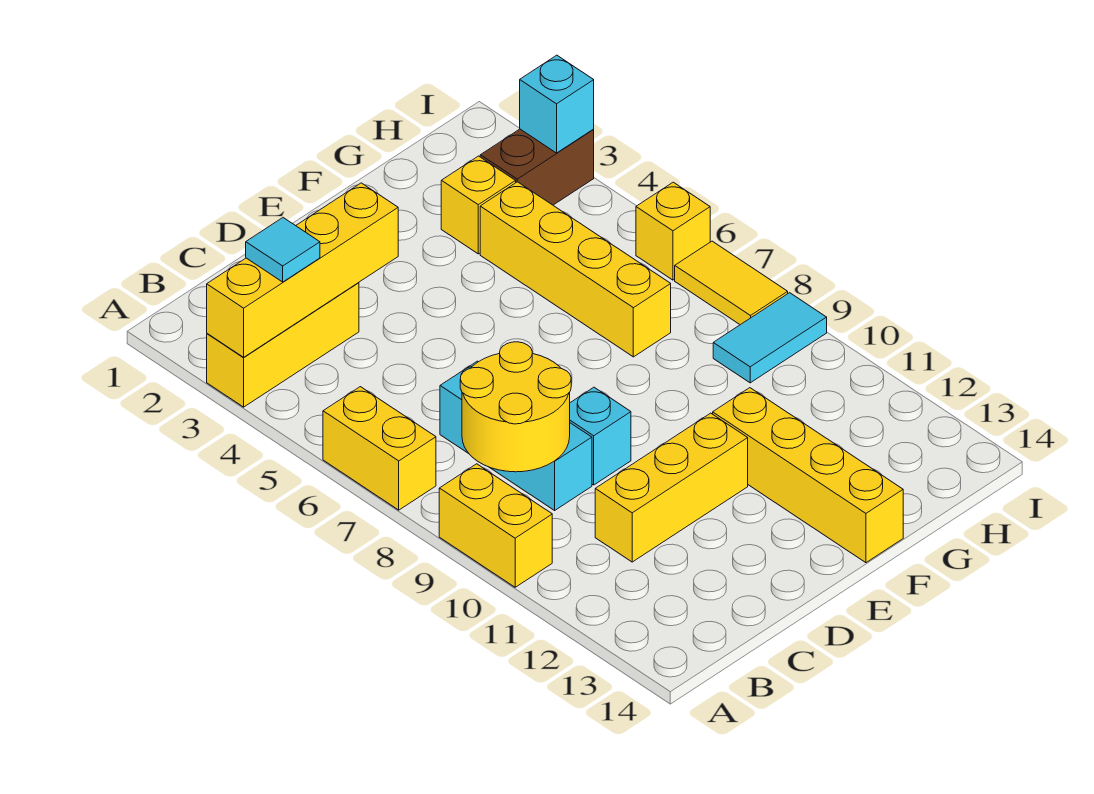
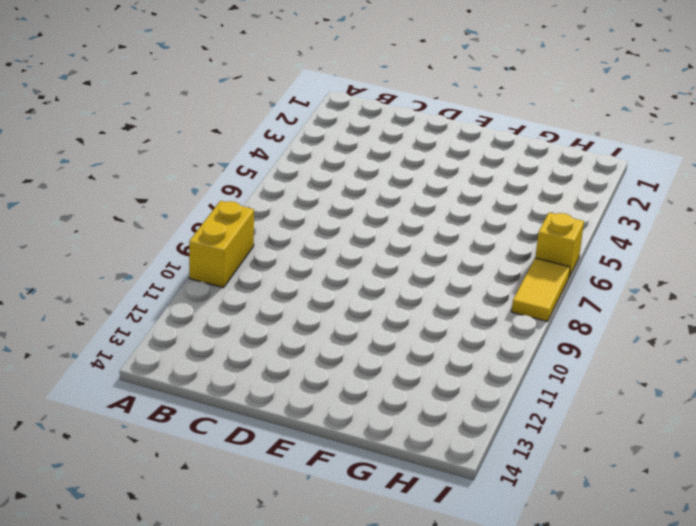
none -> yellow 1x3 brick [207,283,359,407]
none -> yellow 1x2 brick [323,387,436,510]
none -> cyan 1x3 brick [440,361,592,510]

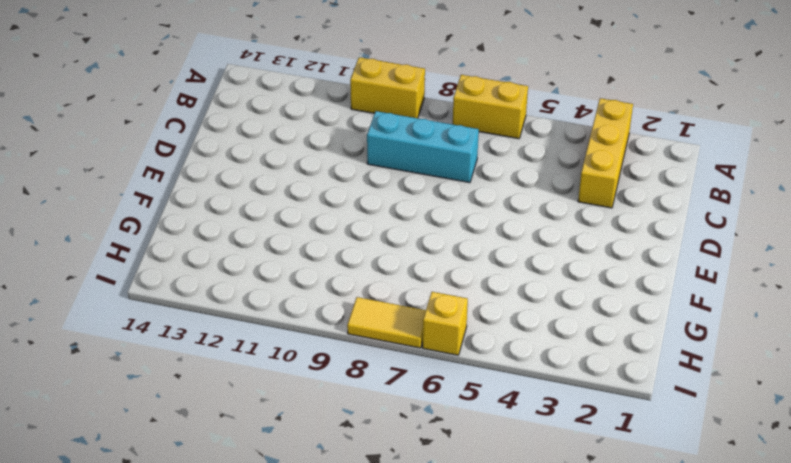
none -> yellow 1x3 brick [595,413,748,562]
none -> cyan 1x1 brick [570,387,631,485]
none -> yellow 1x4 brick [713,388,903,563]

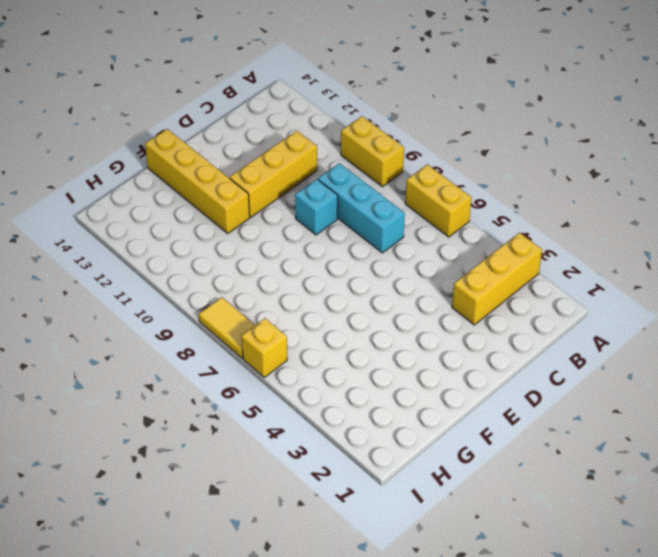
none -> yellow 1x1 brick [441,156,516,254]
none -> yellow 1x4 brick [480,182,671,357]
none -> brown 1x2 brick [480,129,594,205]

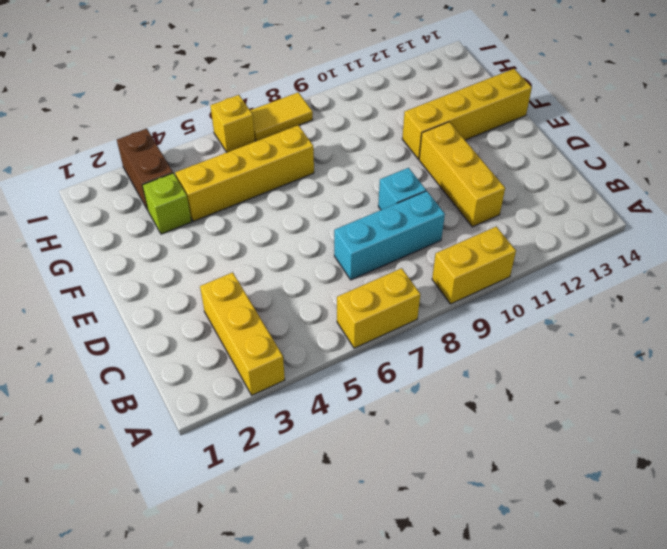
lime 1x1 brick [143,173,191,234] -> yellow 1x1 brick [441,156,516,254]
none -> cyan 1x2 tile [713,293,827,383]
none -> yellow 1x4 brick [207,183,398,357]
none -> yellow 2x2 round brick [460,342,571,472]

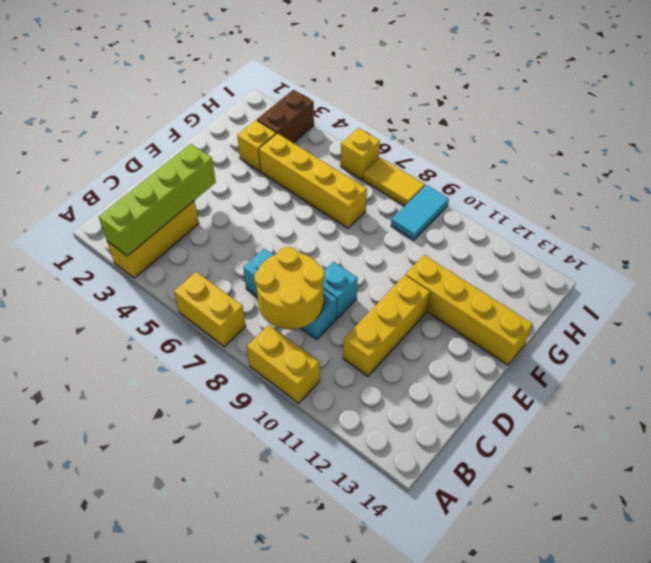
lime 1x4 brick [99,144,216,256] -> yellow 1x4 brick [207,183,398,357]
none -> cyan 1x1 brick [520,55,594,153]
none -> cyan 1x1 tile [246,218,320,282]

